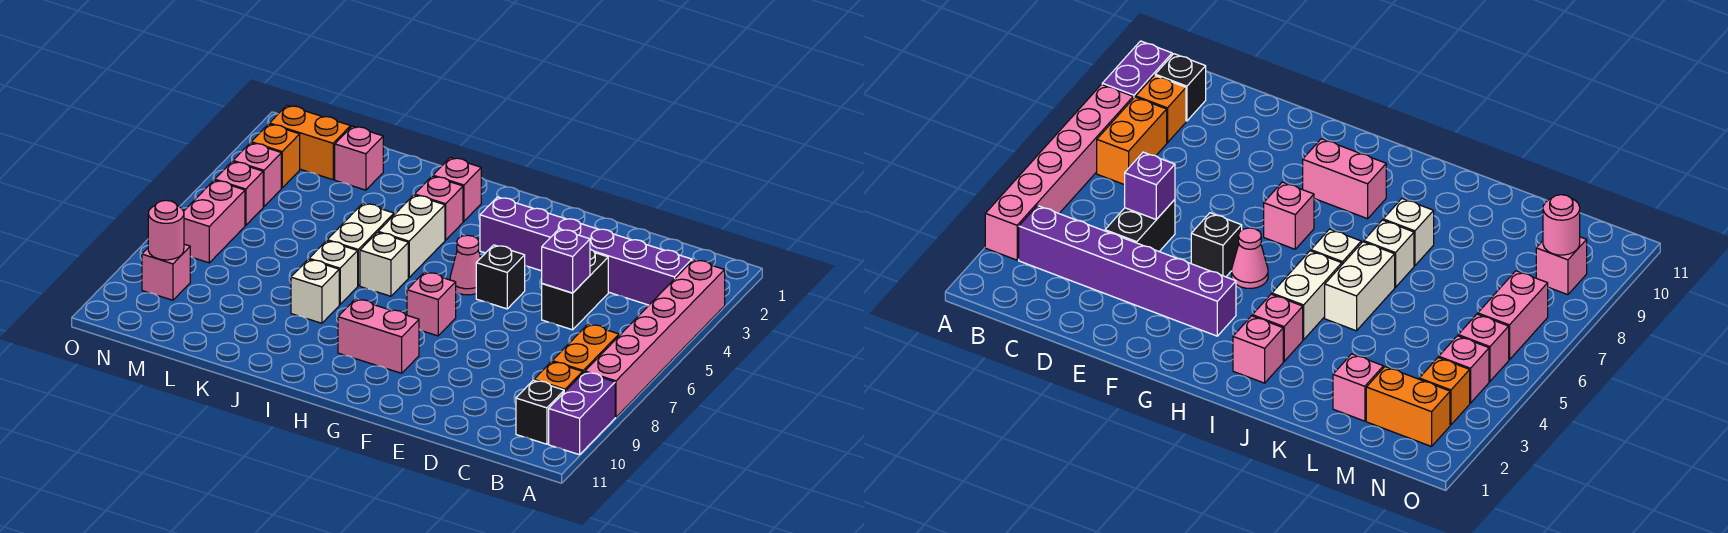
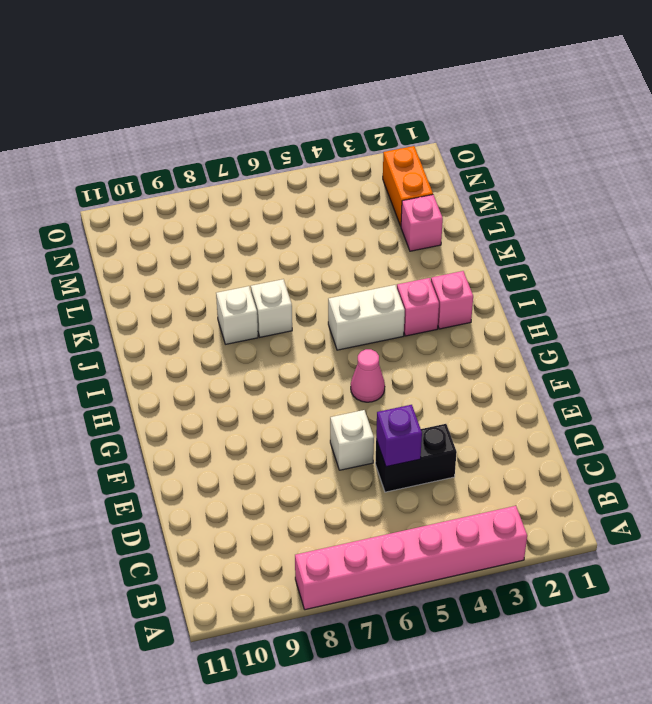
white 1x1 brick [330,410,374,470] -> white 1x1 brick moved to [360,232,408,296]
none -> purple 1x2 brick [549,372,615,455]
none -> purple 1x6 brick [480,197,692,305]
none -> orange 1x2 brick [552,324,619,373]

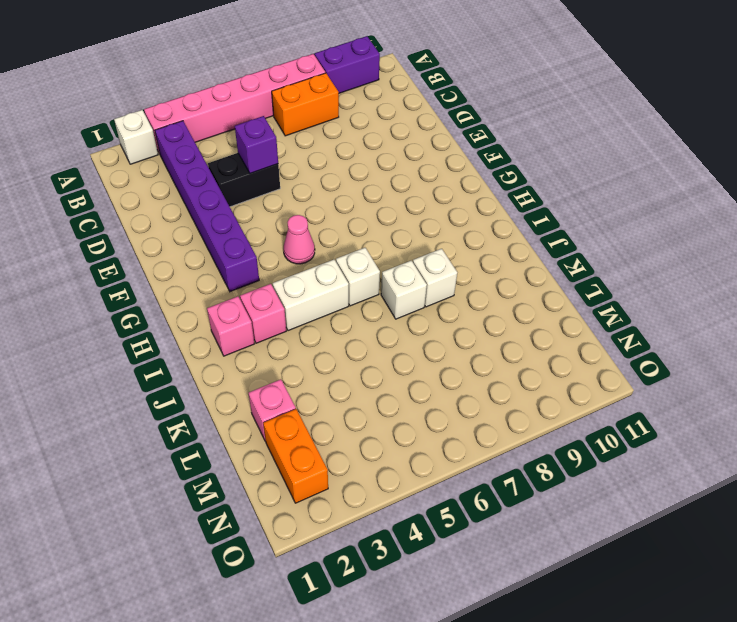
white 1x1 brick [114,110,158,164] -> none
none -> orange 1x1 brick [534,362,583,392]
none -> black 1x1 brick [516,380,564,444]
none -> black 1x1 brick [476,245,525,309]

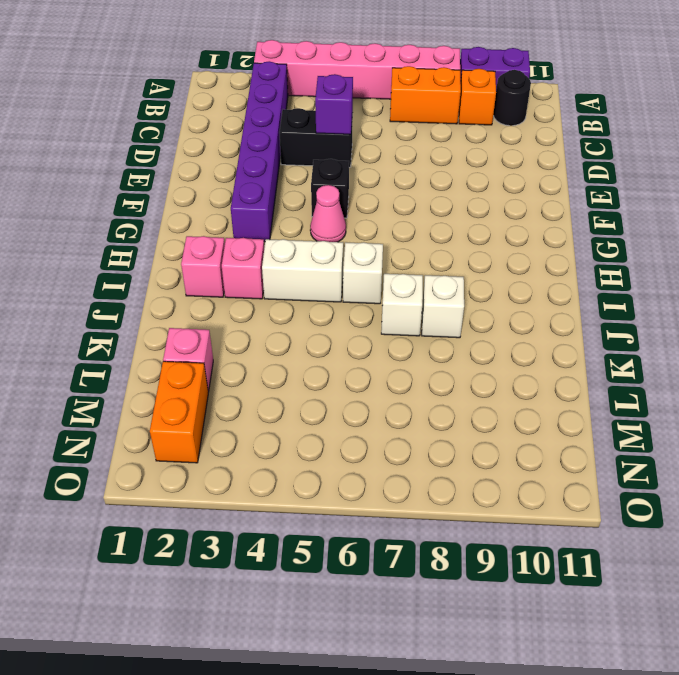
black 1x1 round brick [493,70,531,126] -> black 1x1 brick [516,380,564,444]
none -> pink 1x1 brick [407,272,456,336]
none -> pink 1x2 brick [338,299,419,373]
none -> white 1x2 brick [327,203,394,286]

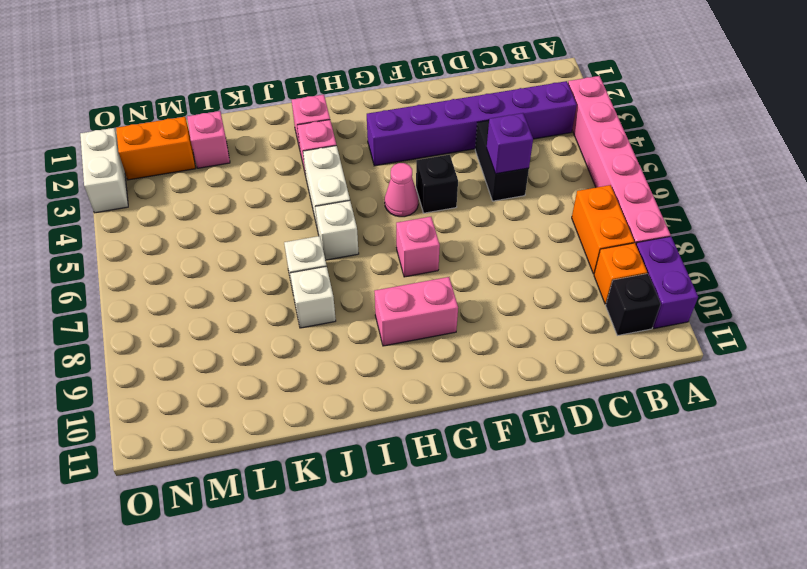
white 1x2 brick [80,128,128,213] -> white 1x2 brick moved to [327,203,394,286]
none -> orange 1x1 brick [251,124,300,188]
none -> pink 1x1 brick [233,143,281,207]
none -> pink 1x1 brick [215,161,263,225]

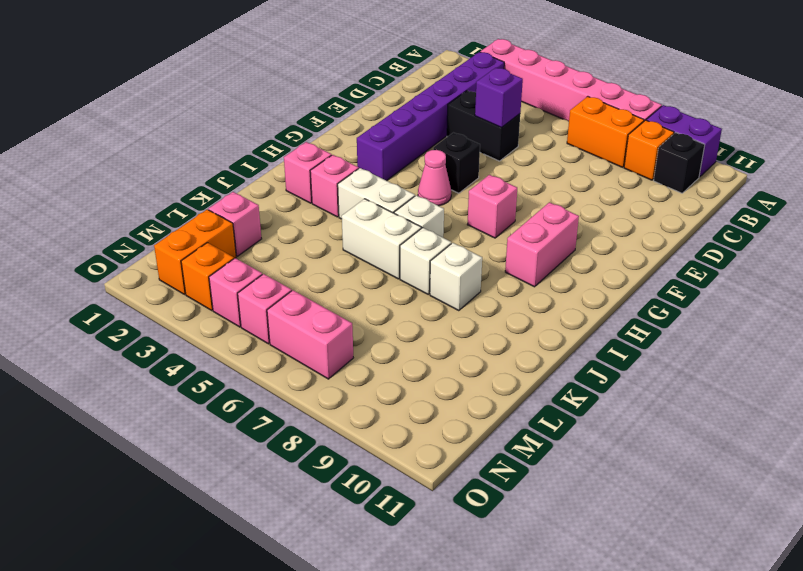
none -> pink 1x1 brick [142,244,190,300]
none -> pink 1x1 round brick [148,200,184,260]

